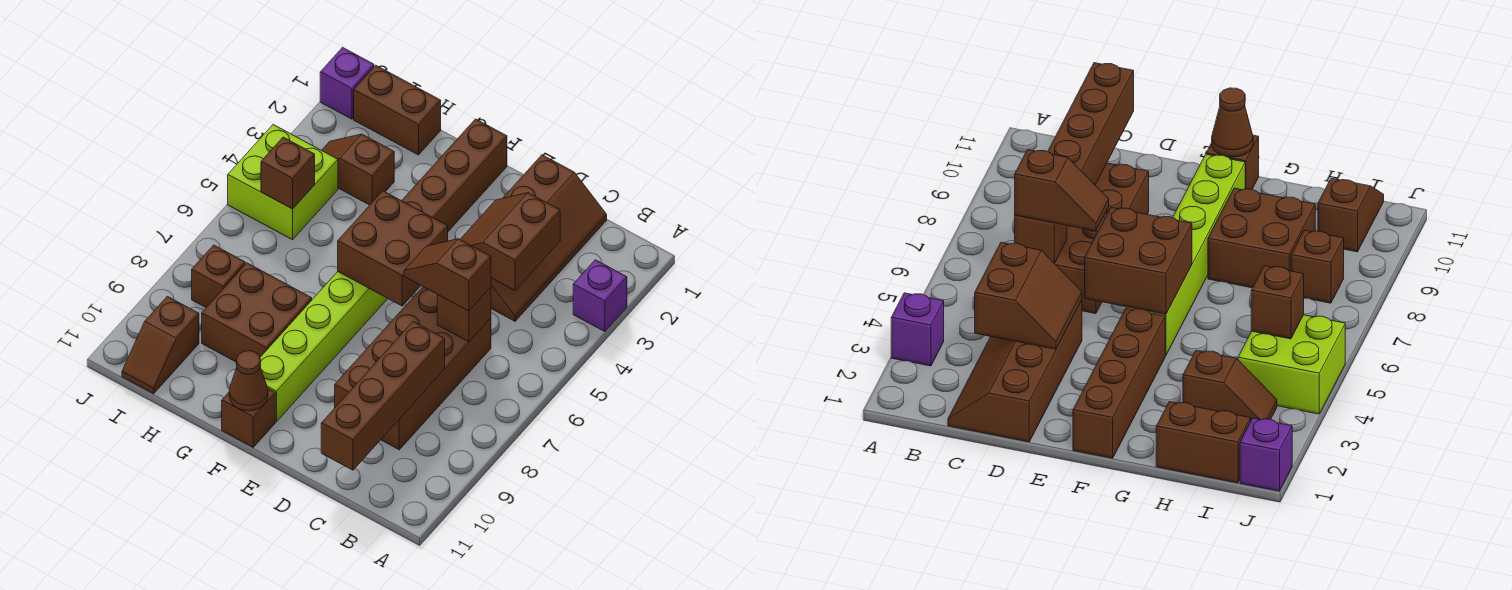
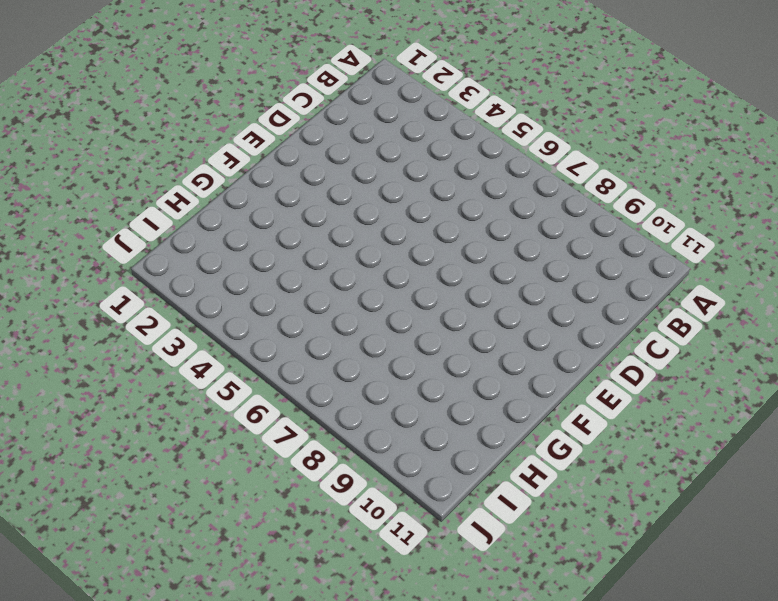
none -> purple 1x1 brick [573,260,627,332]
none -> brown 2x4 slope [491,155,607,321]
none -> brown 2x4 brick [335,287,491,450]

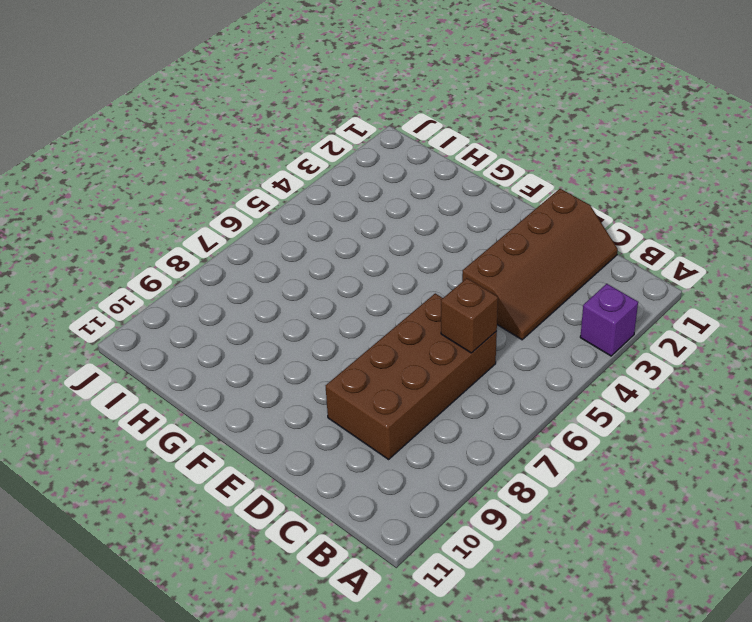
none -> brown 1x4 brick [402,119,507,231]
none -> lime 1x6 brick [260,272,388,422]
none -> brown 1x1 brick [222,388,275,447]

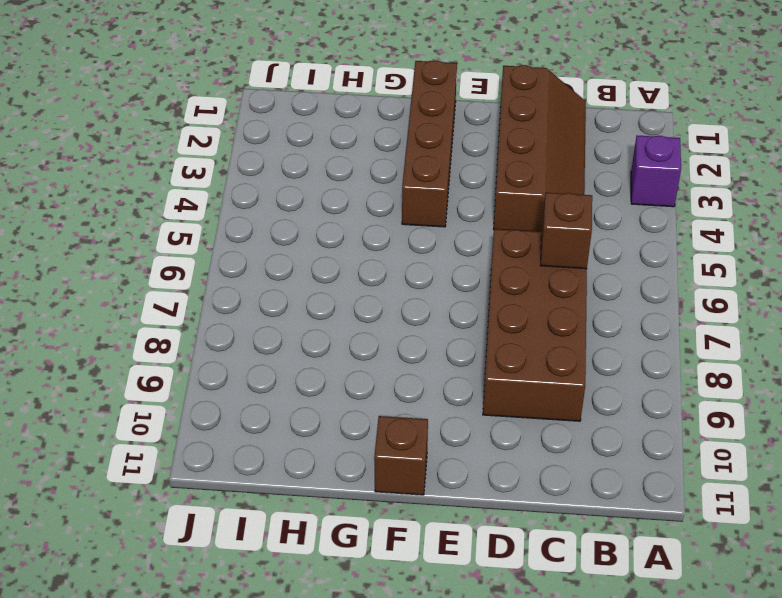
none -> lime 1x6 brick [260,272,388,422]
none -> brown 2x2 brick [202,263,312,362]
none -> brown 1x2 brick [354,66,441,155]

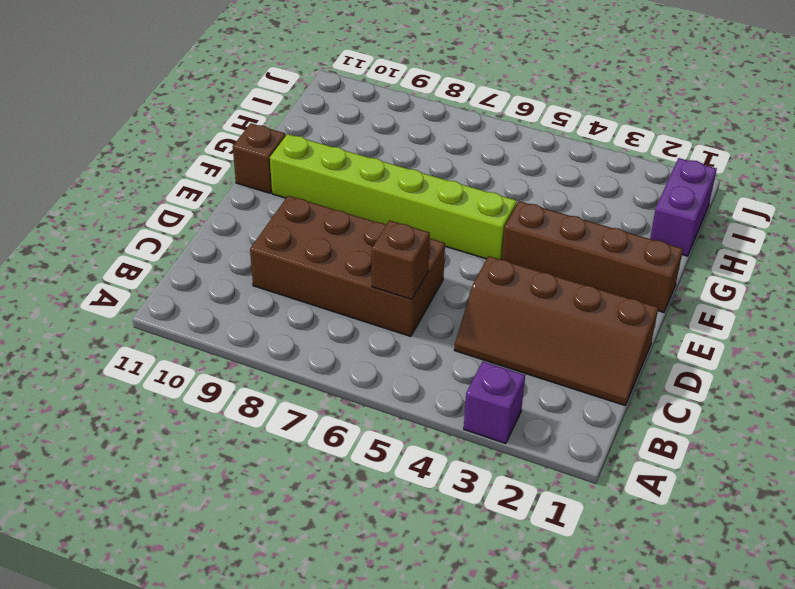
purple 1x2 brick [650,158,717,256] -> brown 1x2 brick [354,66,441,155]
none -> brown 2x2 brick [202,263,312,362]
none -> brown 1x2 slope [322,134,394,205]
none -> lime 2x2 brick [228,125,338,240]

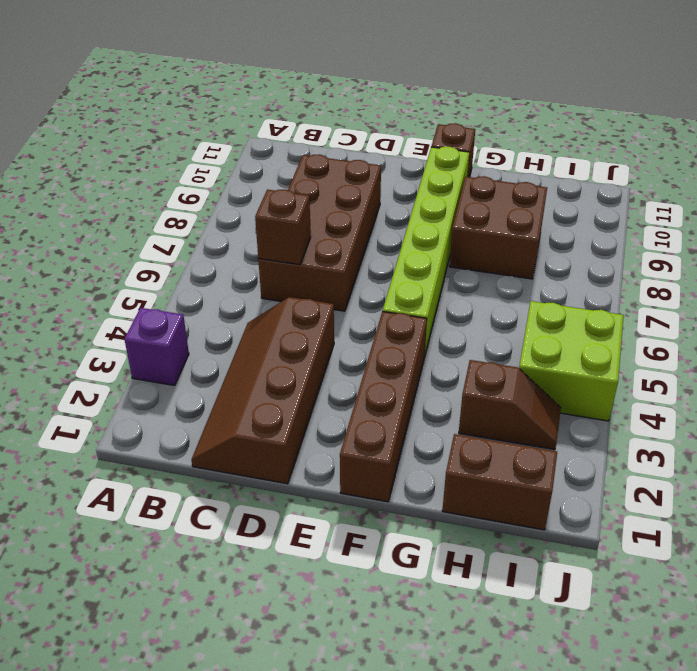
none -> brown 1x1 brick [192,245,245,308]
none -> brown 1x2 slope [122,296,199,394]
none -> purple 1x1 brick [320,48,374,119]

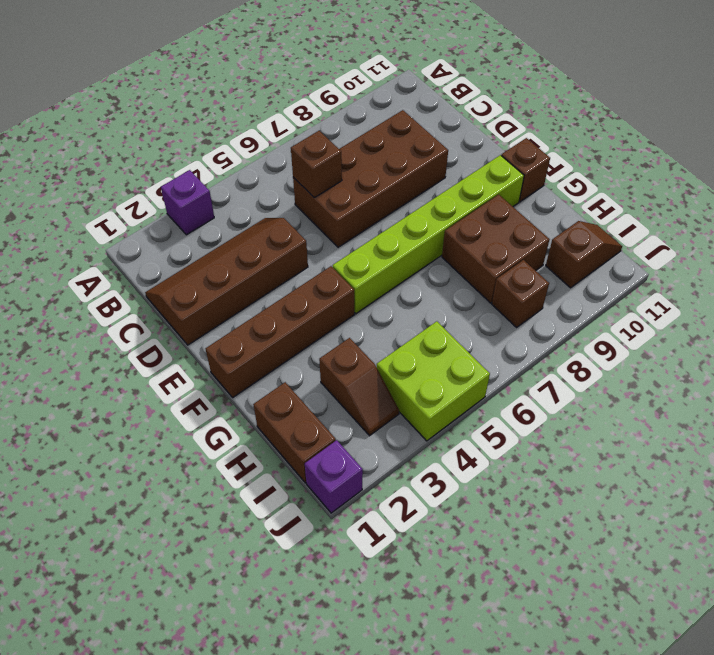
none -> brown 2x2 slope [460,193,560,290]
none -> brown 1x4 brick [321,322,445,470]
none -> brown 2x2 brick [338,191,448,306]

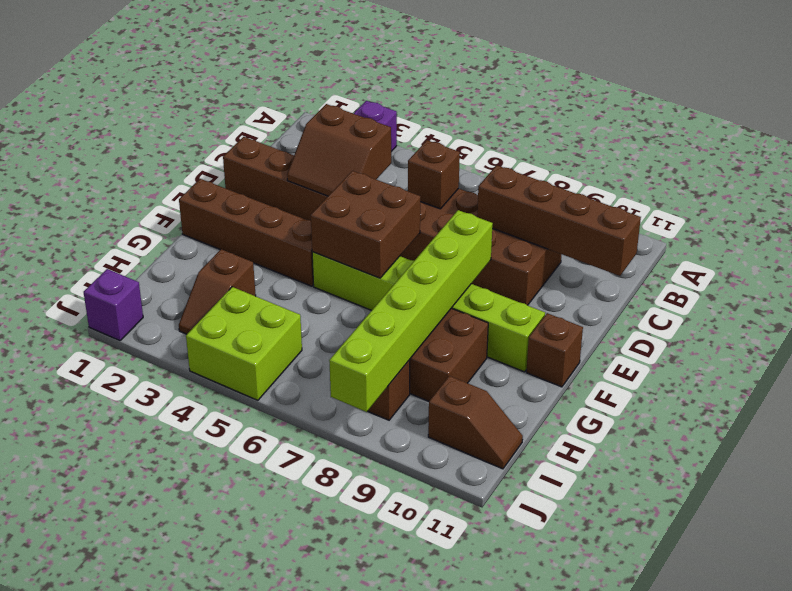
lime 1x6 brick [329,210,493,412] -> none
none -> brown 1x2 brick [354,66,441,155]
none -> brown 1x1 cone [229,351,268,411]
none -> brown 1x1 brick [261,137,315,209]

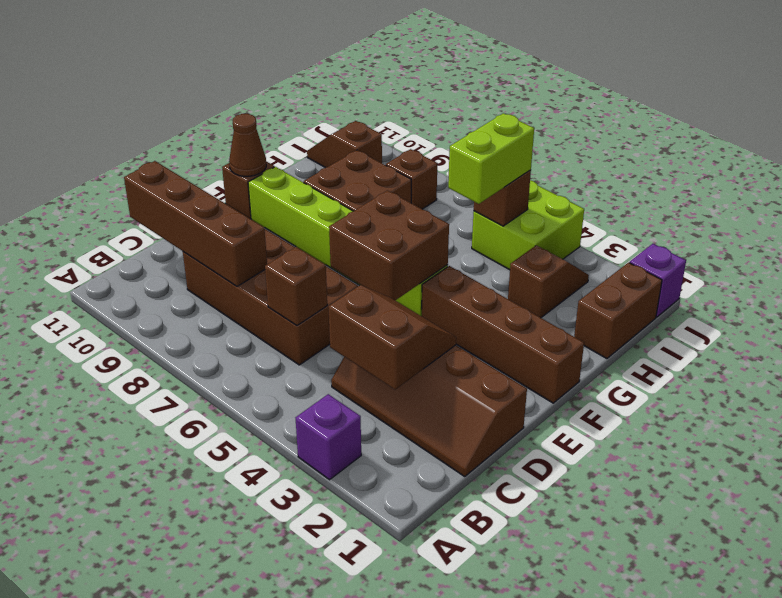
lime 1x2 brick [448,113,534,204] -> none
none -> brown 1x2 slope [404,239,491,311]

